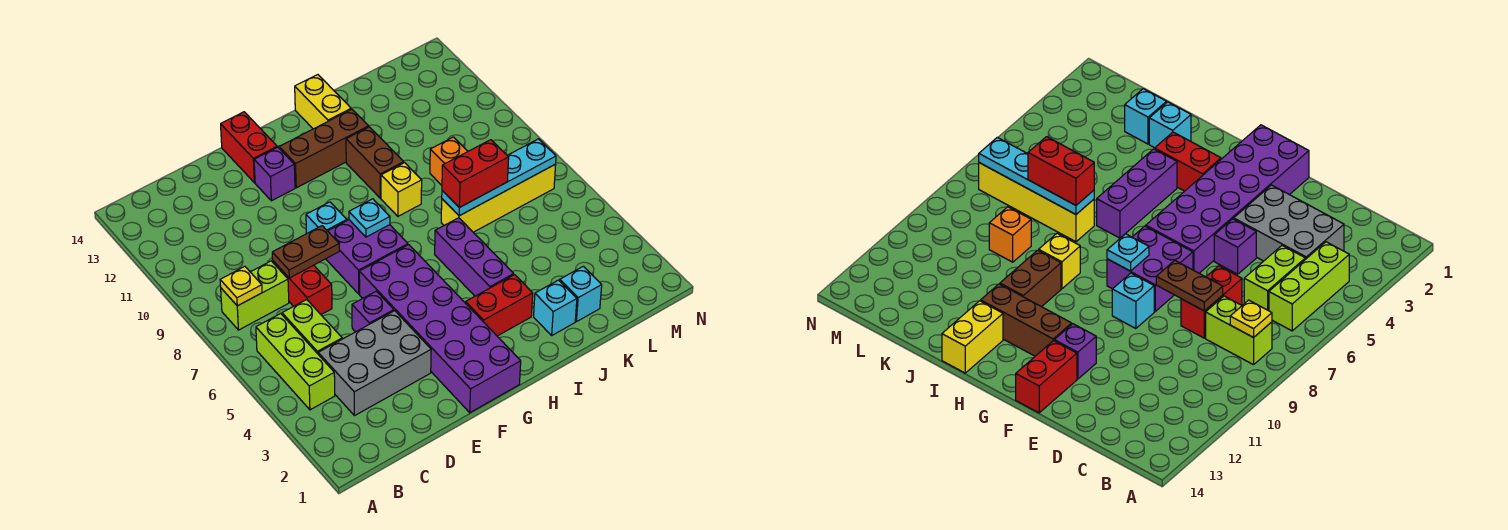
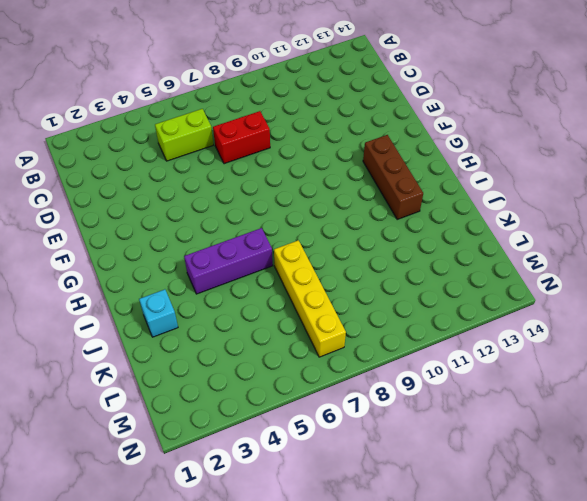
none -> lime 1x3 brick [256,314,335,410]
none -> lime 1x2 brick [221,261,289,330]
none -> grey 2x3 brick [318,311,431,416]

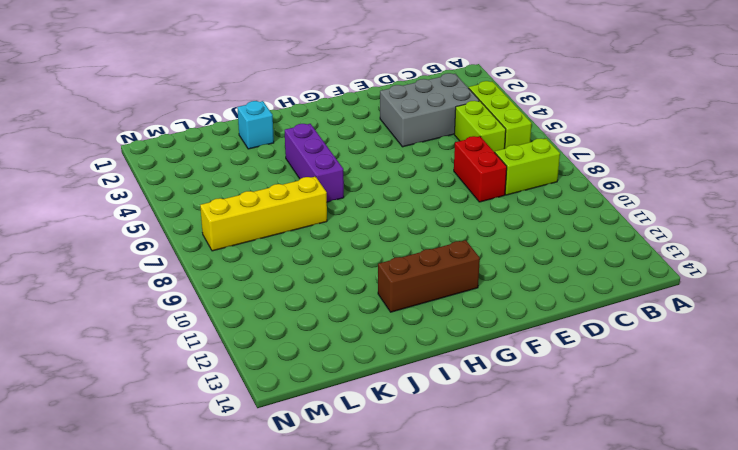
none -> purple 1x1 brick [352,291,394,332]
none -> purple 2x6 brick [359,245,521,413]
none -> purple 2x2 brick [326,220,408,294]

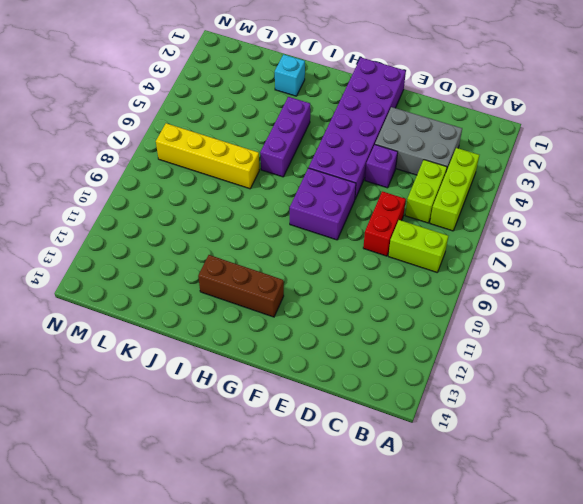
none -> cyan 1x1 brick [306,202,347,234]
none -> purple 1x1 brick [254,147,295,201]
none -> red 1x2 brick [221,112,277,183]

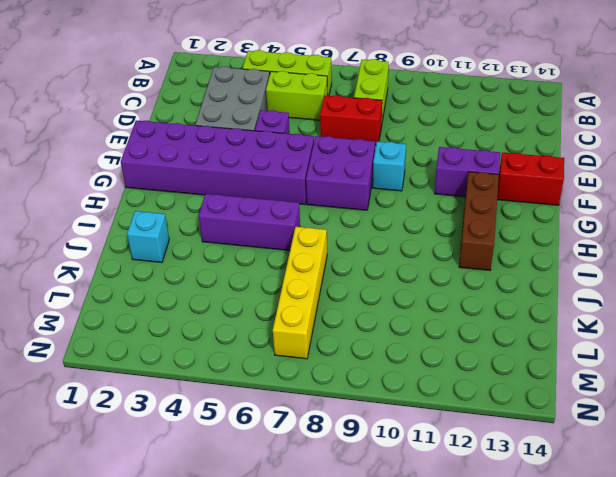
purple 1x2 brick [434,147,500,197] -> purple 1x1 brick [254,147,295,201]
none -> red 1x2 brick [466,275,533,336]
none -> yellow 1x1 brick [381,163,422,216]
none -> brown 1x2 brick [346,127,404,198]

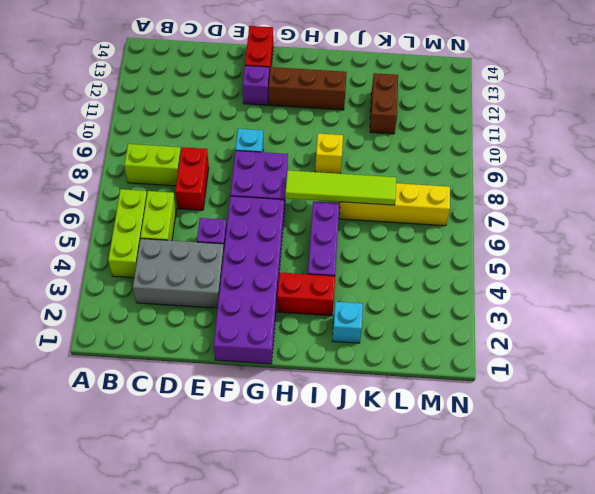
lime 1x4 tile [285,170,396,205] -> cyan 1x4 plate [442,139,556,216]
brown 1x2 brick [370,73,398,134] -> brown 1x2 brick moved to [346,127,404,198]
none -> yellow 1x2 brick [295,75,351,129]
none -> cyan 1x1 brick [560,266,602,322]
none -> orange 1x1 brick [430,137,468,185]

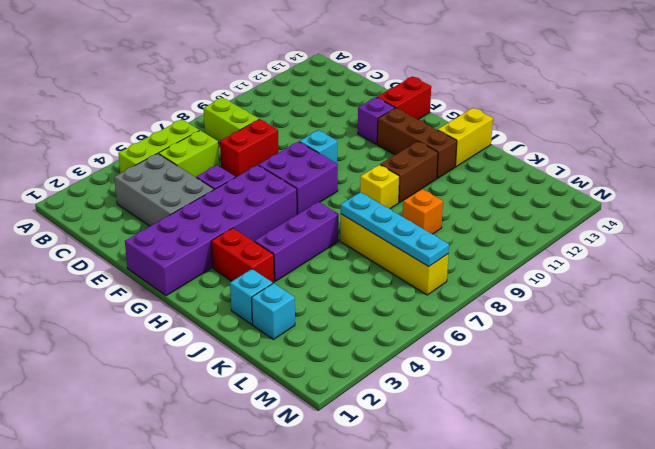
none -> yellow 1x1 plate [220,267,262,306]
none -> brown 1x2 plate [272,226,339,278]
none -> cyan 1x1 plate [349,199,390,237]

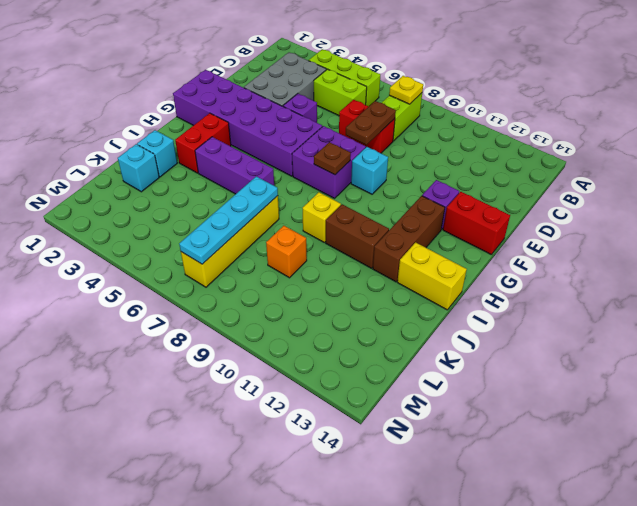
brown 1x1 plate [314,142,351,175] -> cyan 1x1 plate [349,199,390,237]
none -> red 1x2 brick [442,140,509,208]

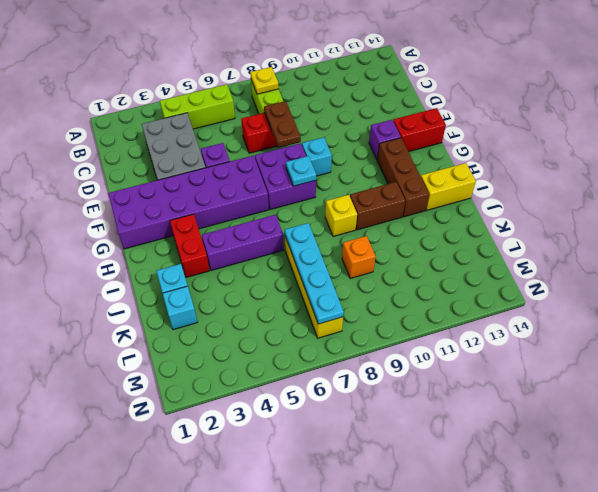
none -> lime 1x2 brick [282,300,342,354]
none -> red 1x2 brick [442,140,509,208]

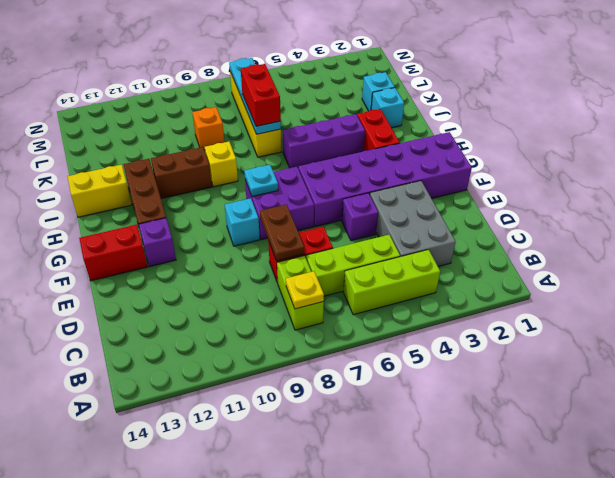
lime 1x3 brick [306,235,400,296] -> lime 1x2 brick [282,300,342,354]

